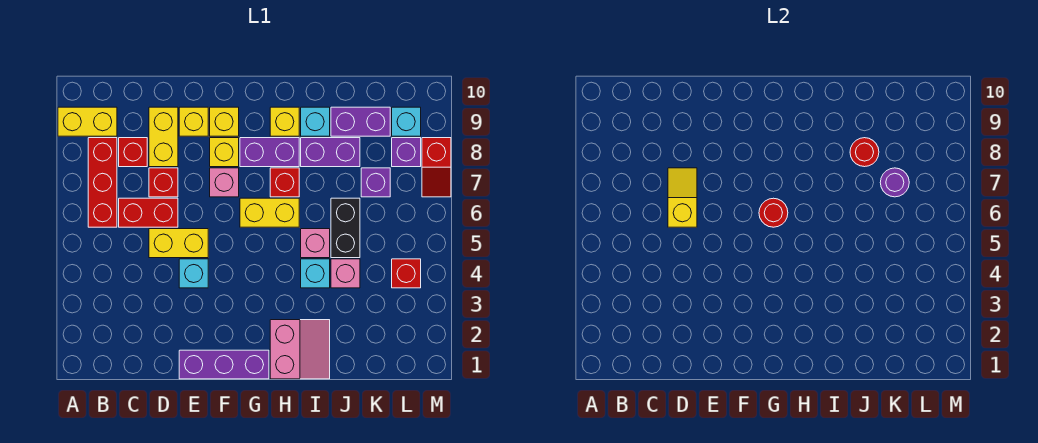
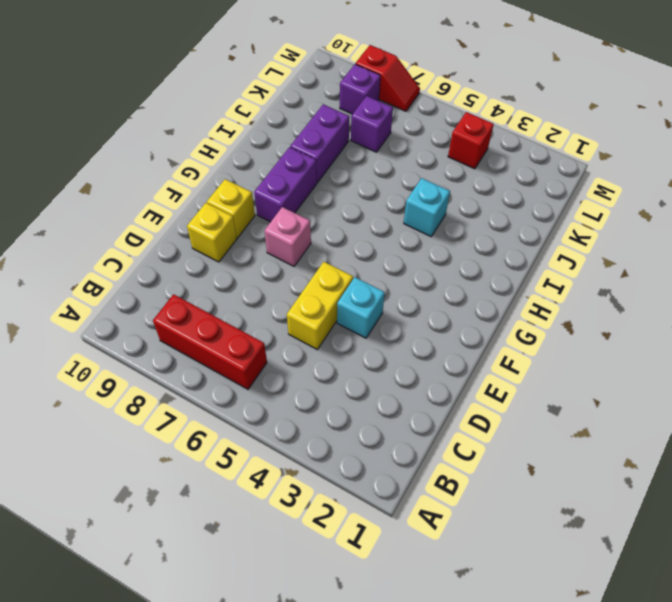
none -> yellow 1x2 brick [58,107,117,136]
none -> red 1x2 brick [119,198,178,227]
none -> red 1x1 brick [119,138,147,167]
none -> red 1x1 brick [149,168,178,197]

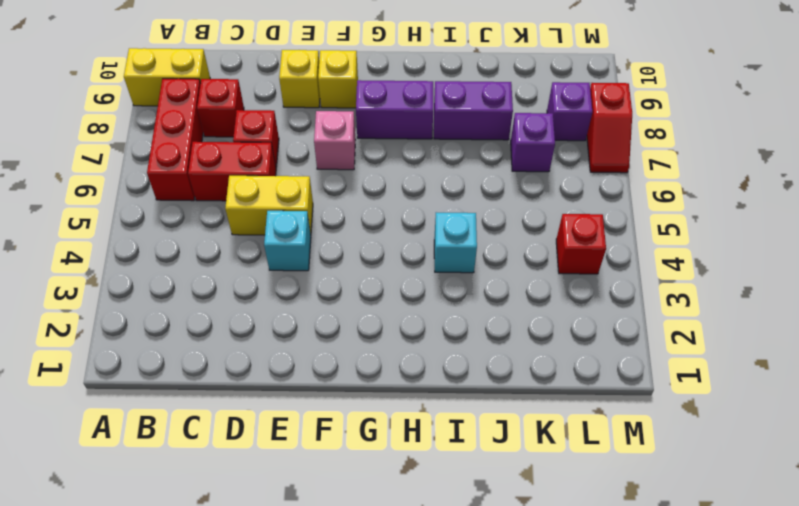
none -> yellow 1x2 brick [149,107,178,167]
none -> purple 1x3 brick [179,350,269,379]
none -> yellow 1x1 brick [210,138,239,167]
none -> yellow 1x2 brick [240,198,299,227]

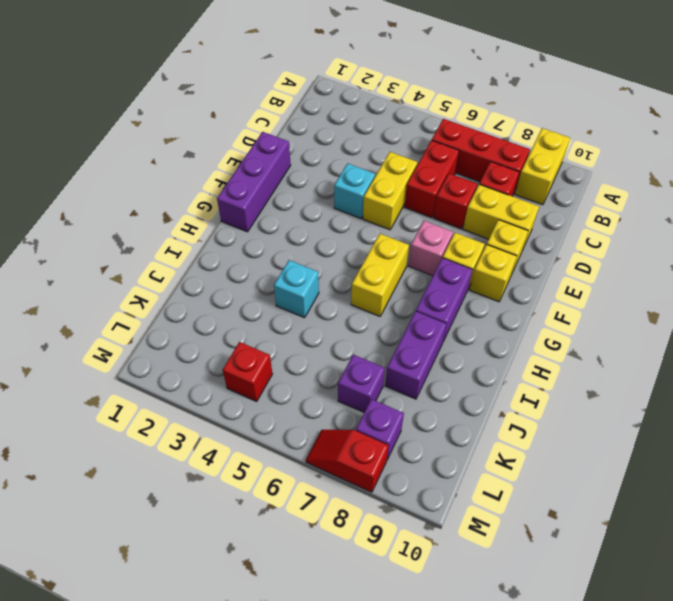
none -> pink 2x2 slope [270,320,330,379]
none -> red 1x1 brick [270,168,299,197]
none -> yellow 1x1 brick [270,107,299,136]
none -> pink 1x1 brick [301,229,330,258]

